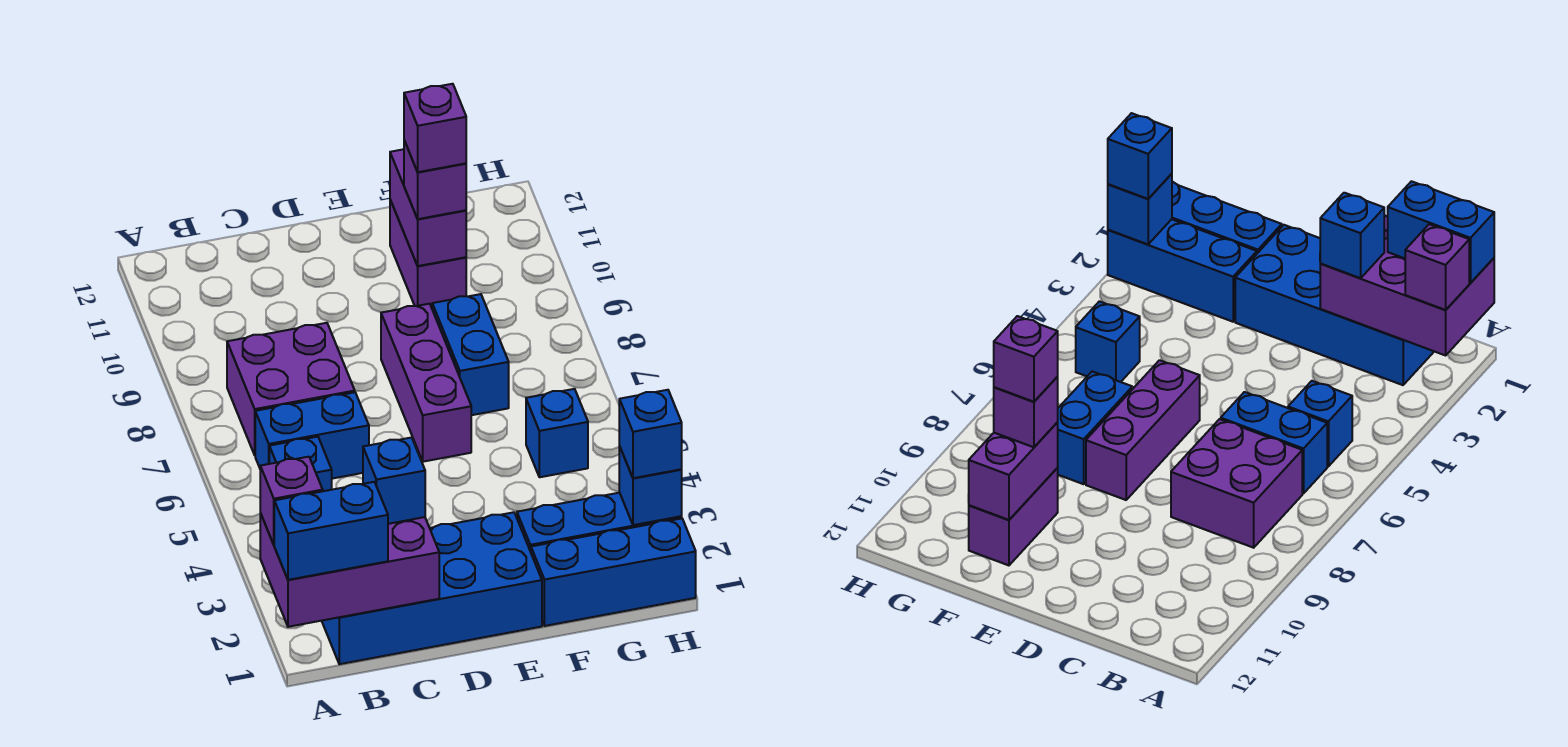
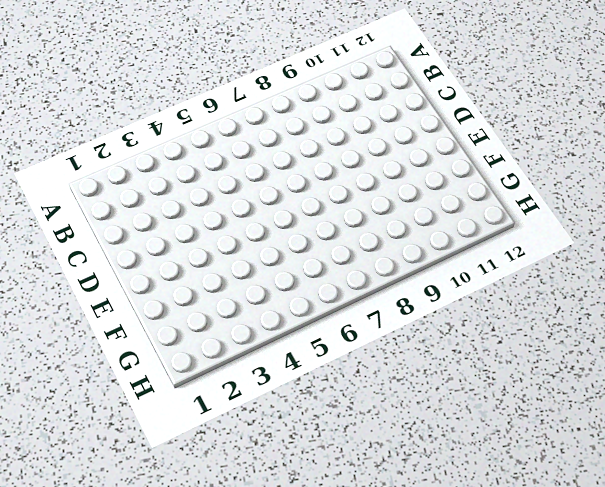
none -> blue 2x4 brick [322,512,542,664]
none -> blue 1x1 brick [269,437,332,491]
none -> blue 1x2 brick [255,392,369,479]

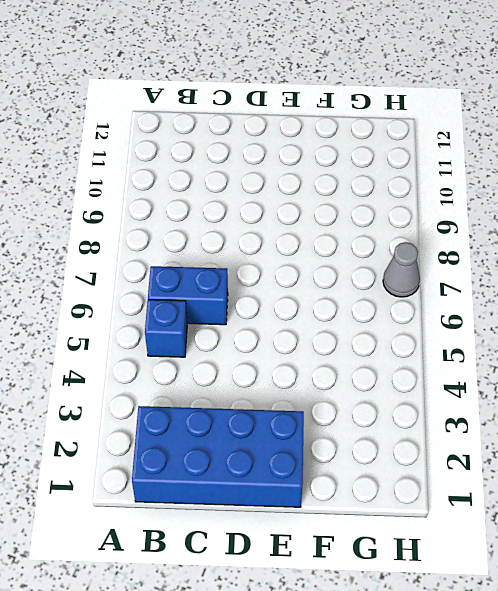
grey 1x1 cone [383,242,420,297] -> none
none -> purple 2x2 brick [227,323,355,455]
none -> purple 1x3 brick [381,304,471,462]
none -> blue 1x3 brick [531,518,696,626]

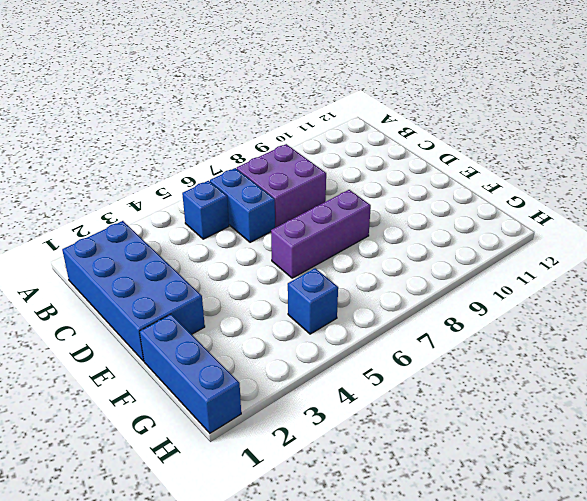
none -> blue 1x3 brick [517,493,682,552]
none -> blue 1x2 brick [432,294,509,415]
none -> purple 1x2 brick [390,200,466,308]

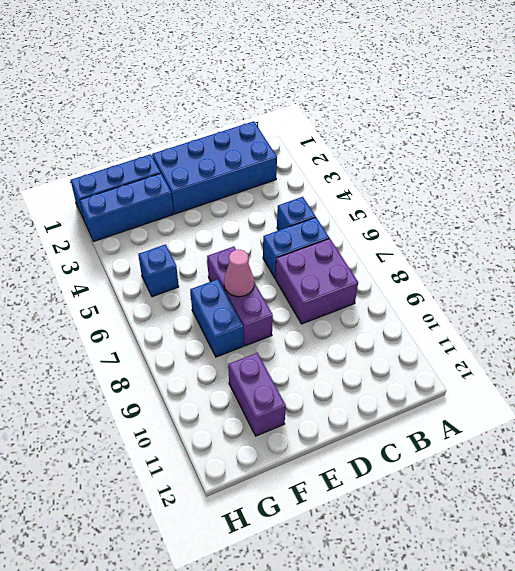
pink 1x1 cone [224,250,254,297] -> none
none -> purple 2x3 brick [260,513,439,627]
none -> purple 1x2 brick [390,149,466,266]
none -> blue 1x1 brick [619,446,682,525]

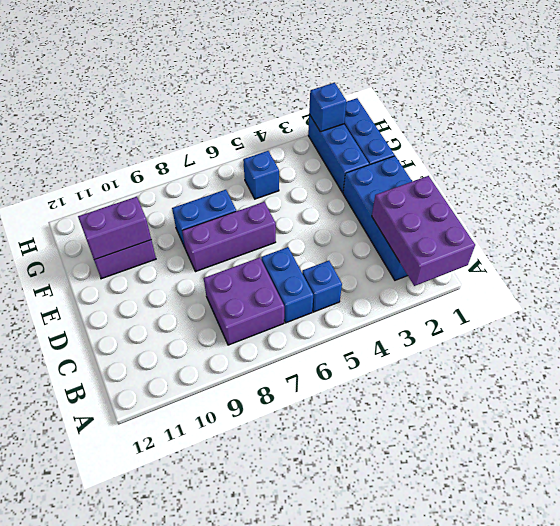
none -> blue 1x2 brick [274,482,388,580]
none -> purple 1x1 brick [260,457,323,545]
none -> blue 1x1 brick [363,437,425,524]

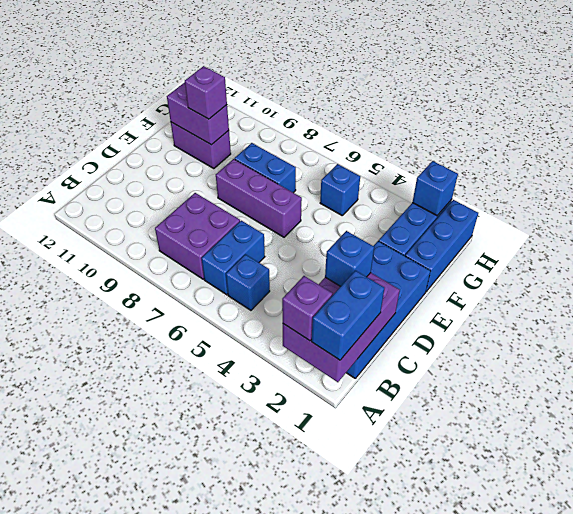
none -> blue 1x1 brick [619,390,682,478]
none -> purple 1x1 brick [404,84,466,172]

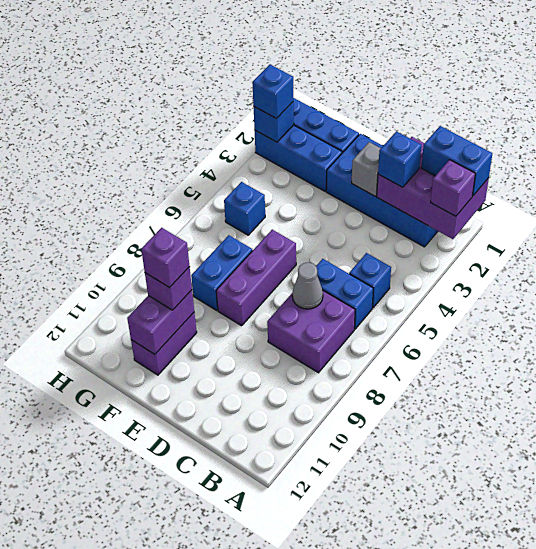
grey 1x1 cone [292,263,323,309] -> none
grey 1x1 brick [352,142,381,196] -> none

